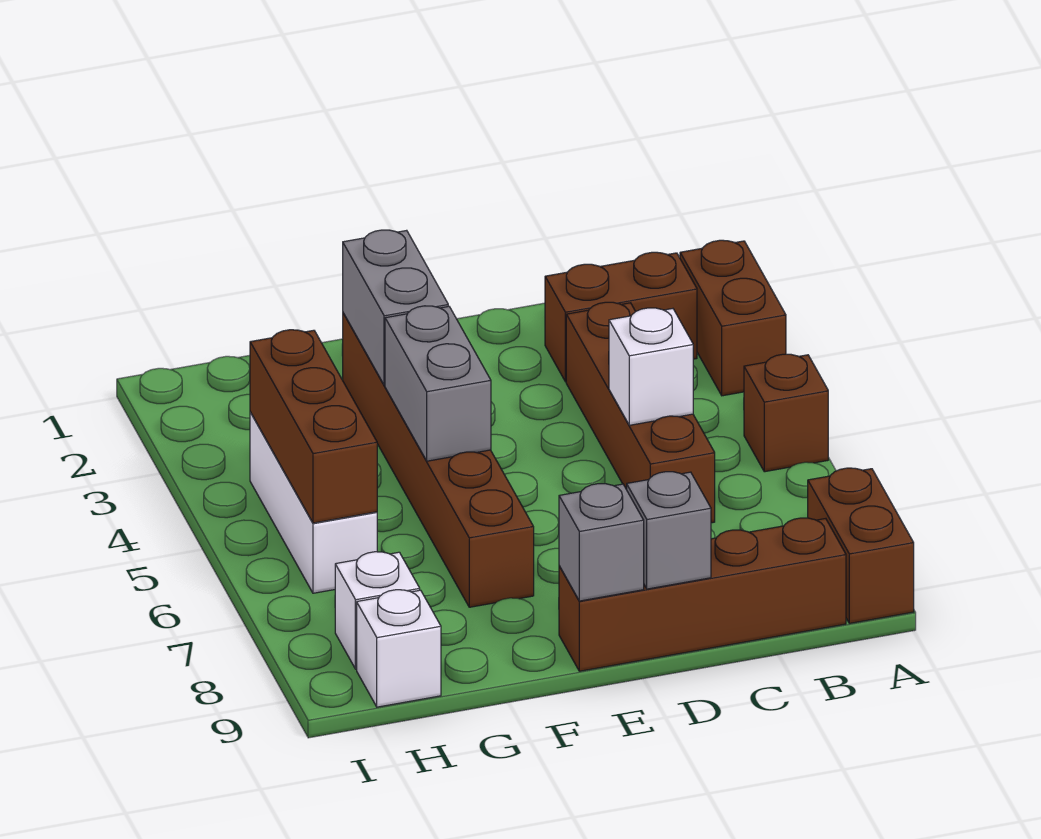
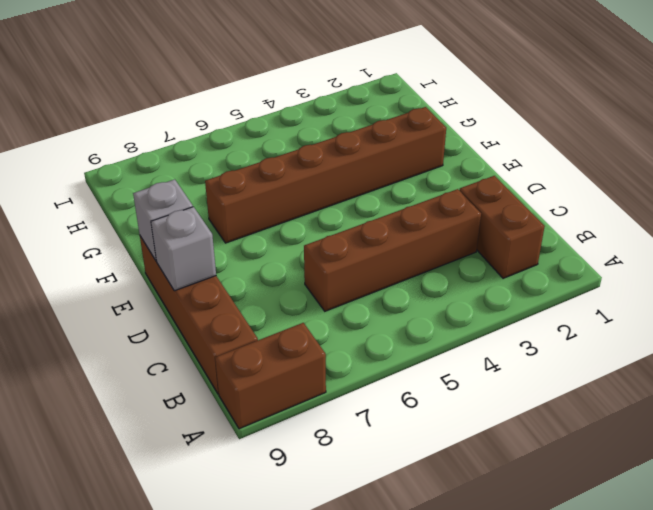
none -> brown 1x2 brick [680,240,786,396]
none -> brown 1x1 brick [744,354,828,472]
none -> white 1x3 brick [250,412,377,593]

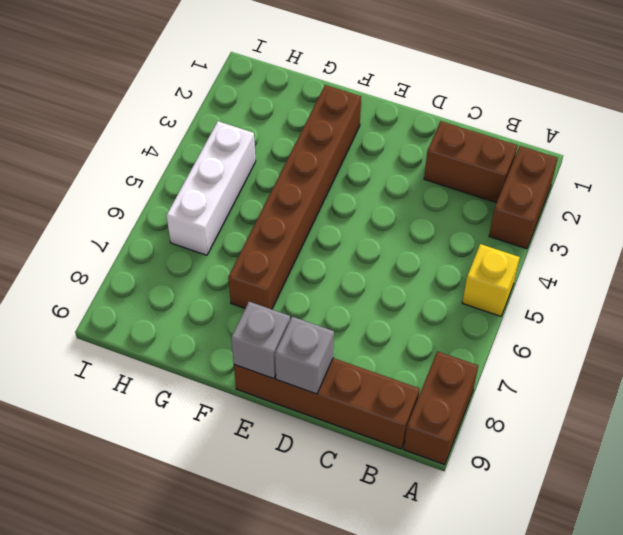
yellow 1x1 brick [462,244,520,316] -> brown 1x1 brick [744,354,828,472]
none -> brown 1x4 brick [566,302,715,523]
none -> white 1x1 brick [335,552,420,669]
none -> white 1x1 brick [357,590,441,707]

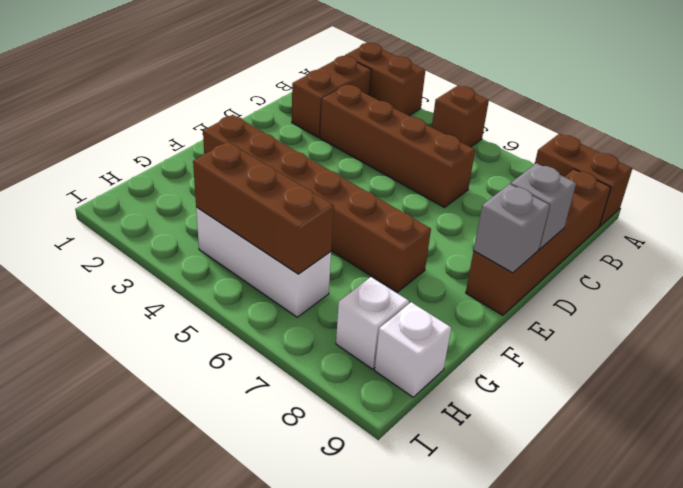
none -> white 1x1 brick [609,308,693,425]
none -> grey 1x2 brick [343,230,448,385]
none -> grey 1x2 brick [385,306,491,461]

